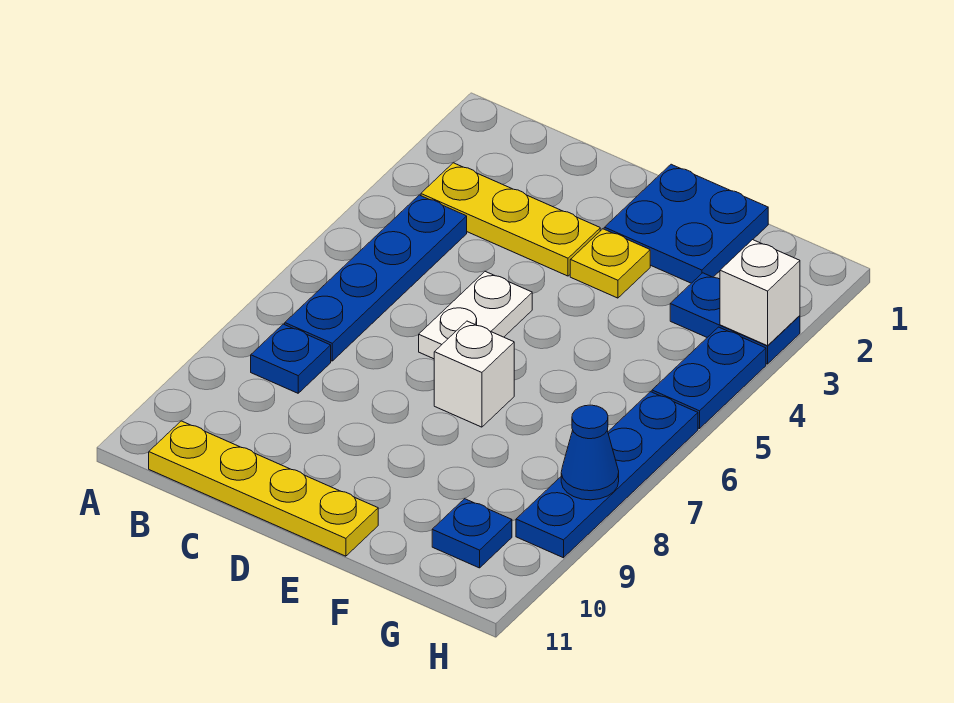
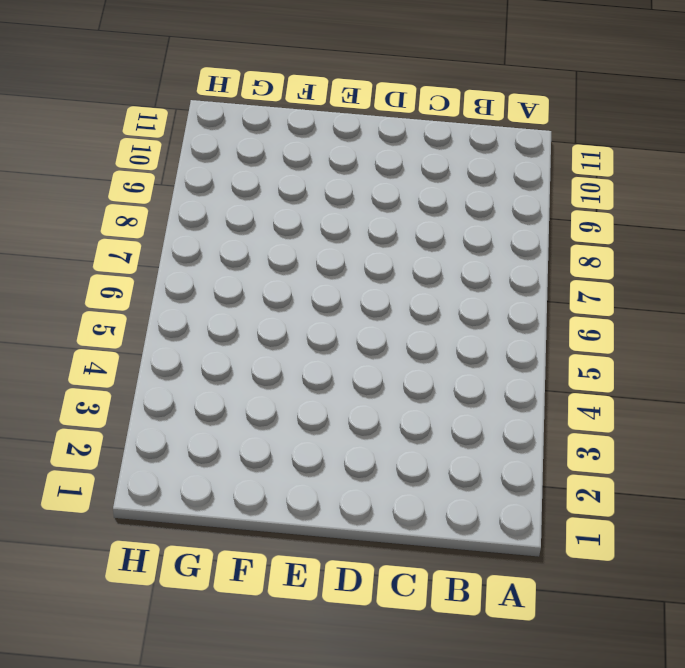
none -> yellow 1x3 plate [421,163,600,276]
none -> blue 1x4 plate [285,195,467,361]
none -> blue 1x1 plate [251,324,331,393]

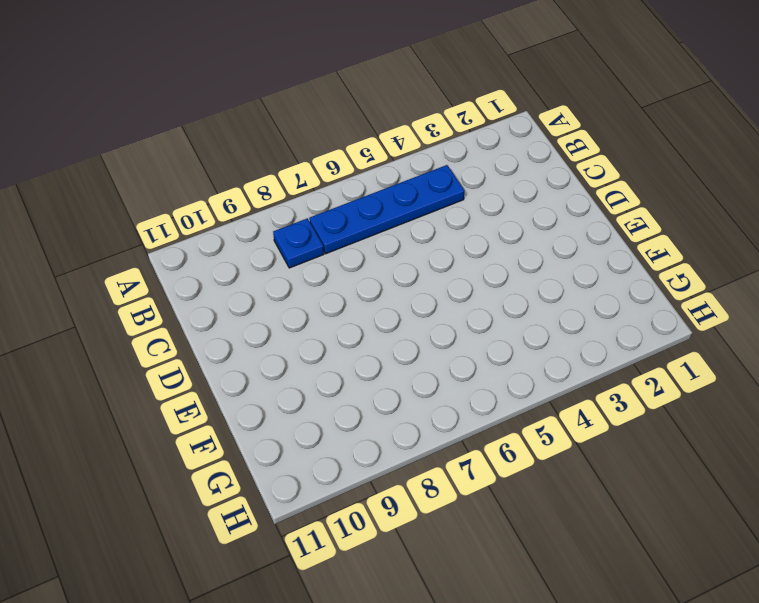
none -> yellow 1x3 plate [421,163,600,276]
none -> yellow 1x4 plate [149,421,378,556]
none -> white 1x2 plate [419,272,532,359]

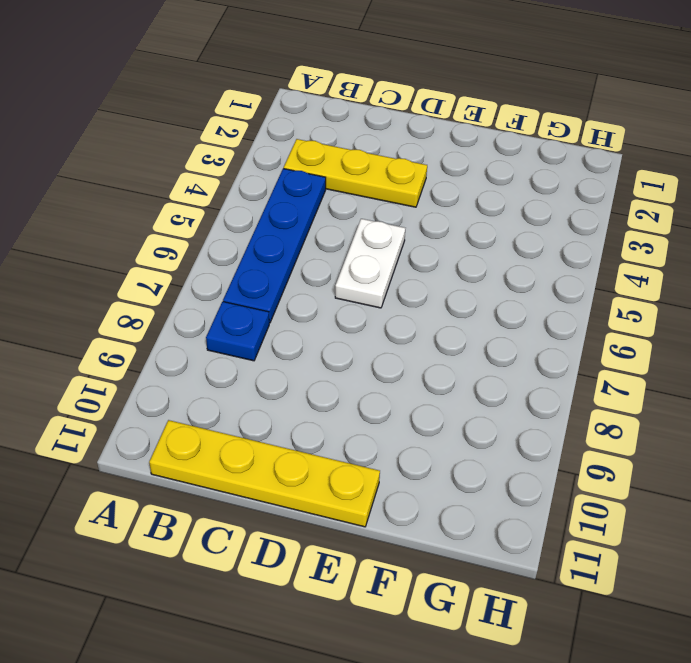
none -> blue 2x2 plate [604,164,768,283]
none -> yellow 1x1 plate [570,229,650,298]
none -> white 1x1 brick [434,321,514,427]

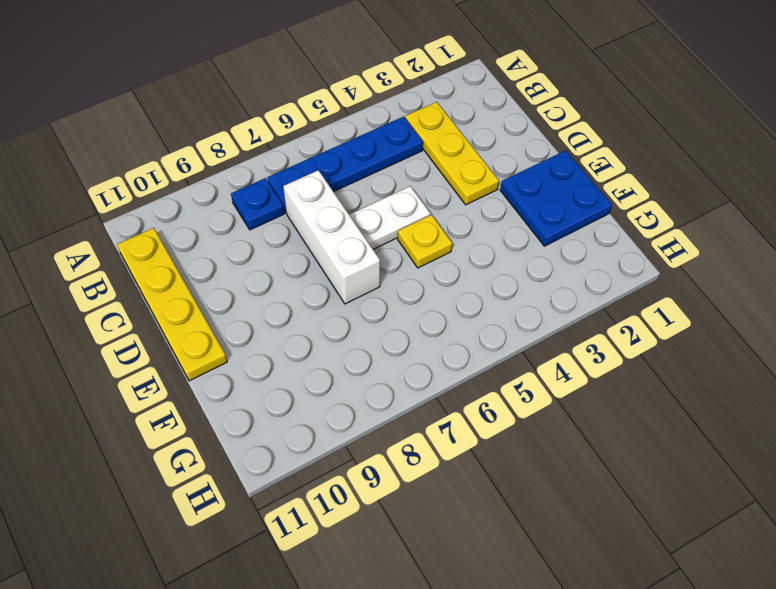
white 1x3 brick [283,170,380,304] -> white 1x1 brick [434,321,514,427]
yellow 1x1 plate [398,215,452,268] -> yellow 1x1 plate moved to [570,229,650,298]
none -> blue 1x2 plate [670,273,800,364]
none -> blue 1x1 plate [432,499,512,568]
none -> blue 1x2 plate [652,327,766,429]

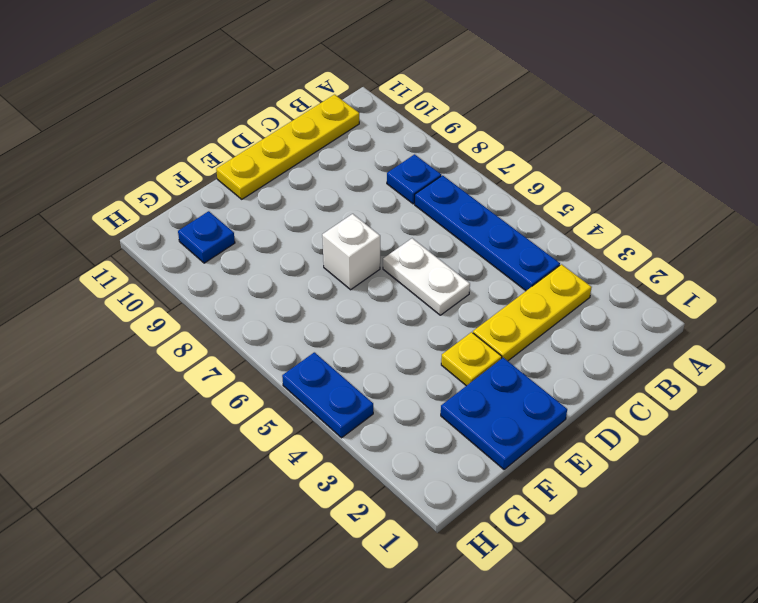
none -> blue 1x2 plate [670,273,800,364]
none -> blue 1x4 plate [516,392,698,558]
none -> white 1x1 brick [720,240,800,346]

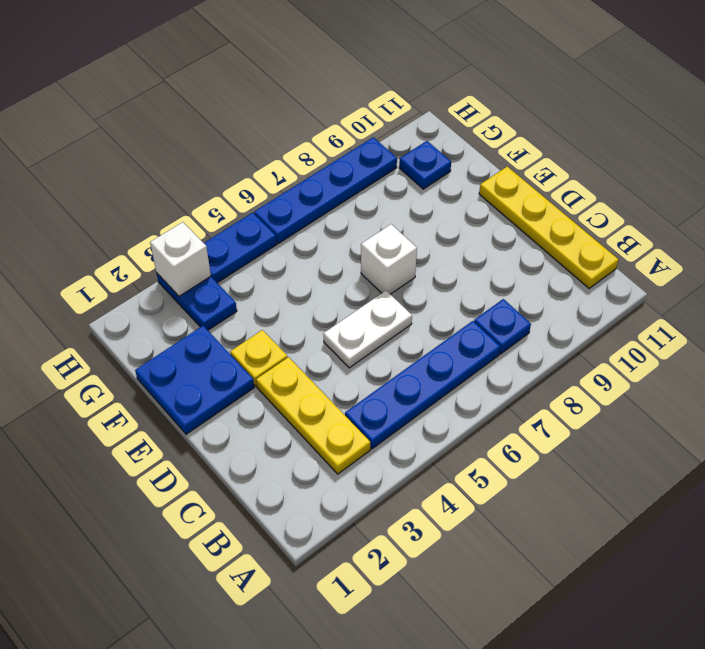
none -> blue 1x1 cone [561,405,619,500]

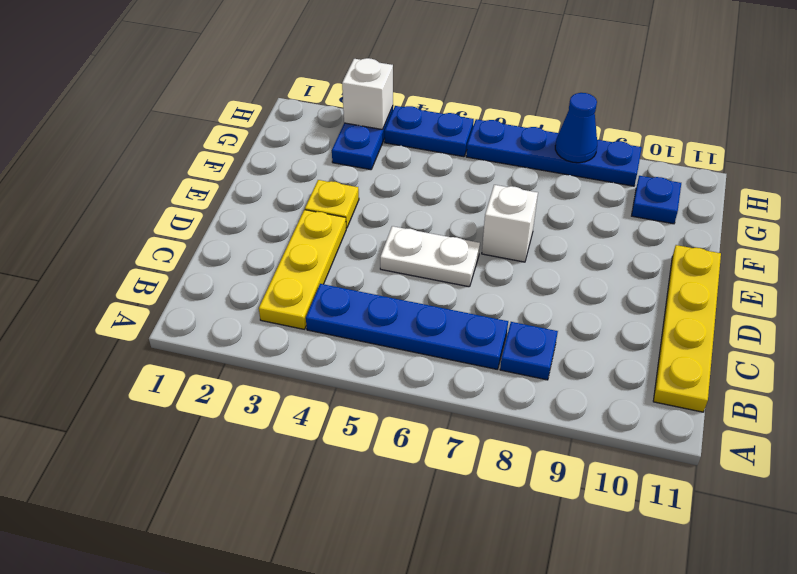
none -> blue 2x2 plate [604,164,768,283]

